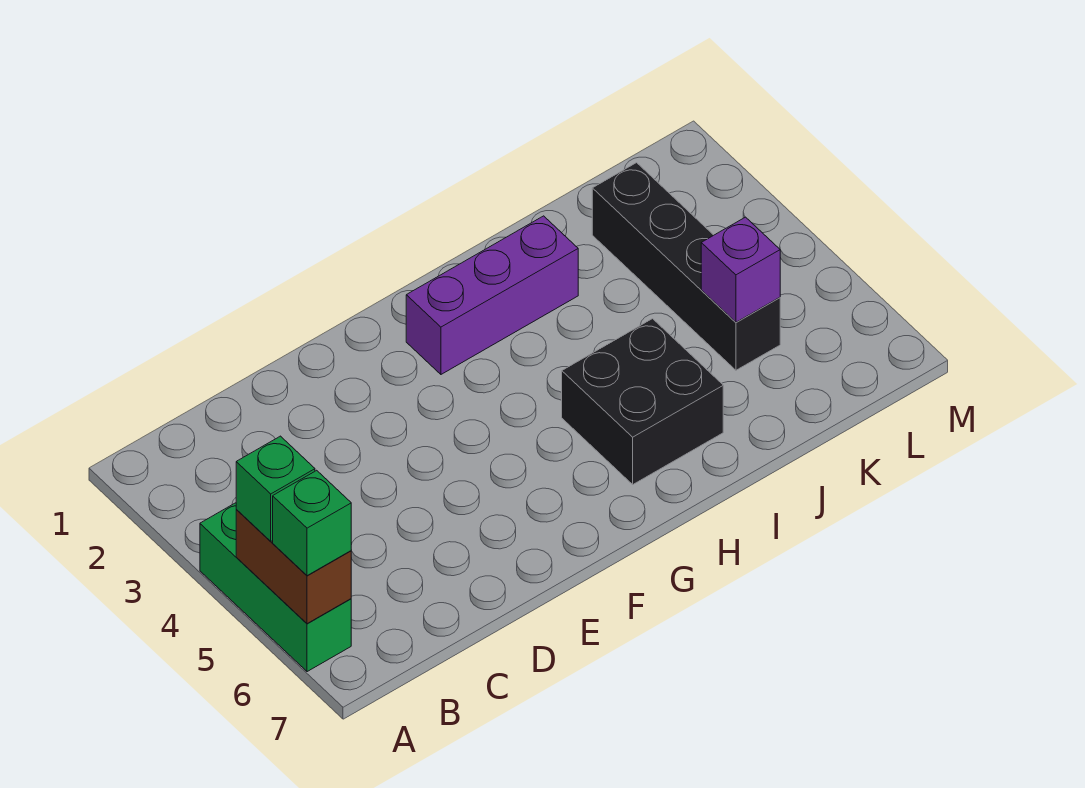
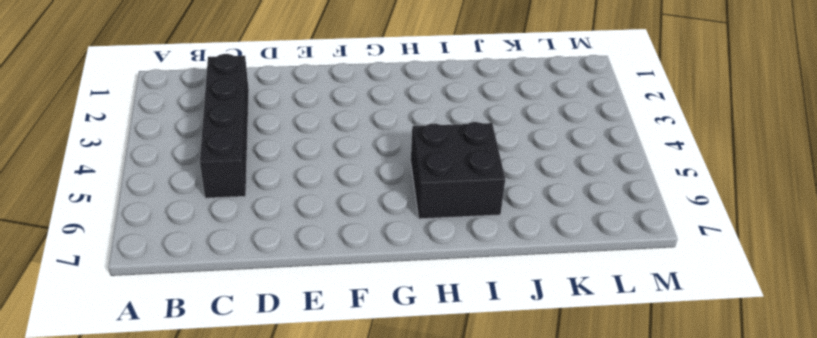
black 1x4 brick [200,54,249,198] -> black 1x4 brick moved to [592,163,780,370]
none -> green 1x3 brick [200,503,351,672]
none -> purple 1x3 brick [406,216,578,374]

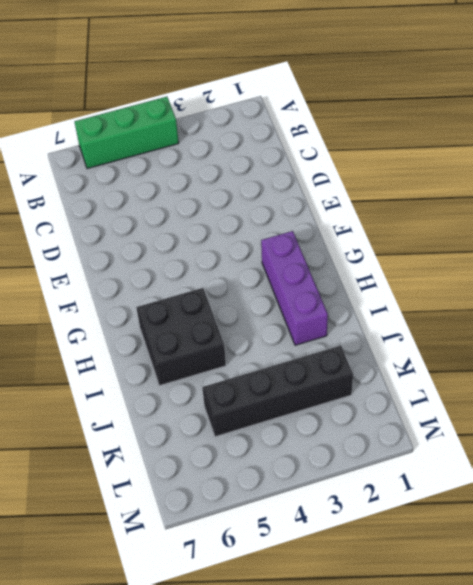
none -> brown 1x2 brick [236,510,351,624]
none -> purple 1x1 brick [701,217,780,322]

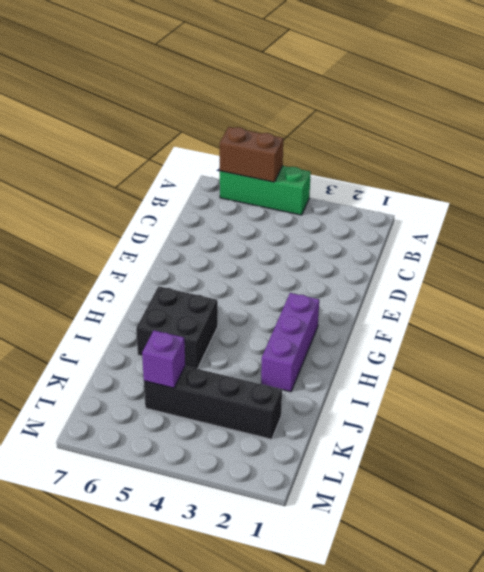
none -> green 1x1 brick [236,436,315,541]
none -> green 1x1 brick [273,470,351,576]

